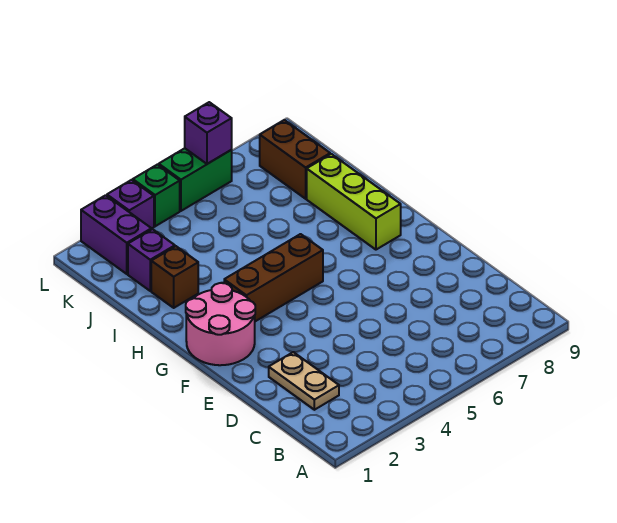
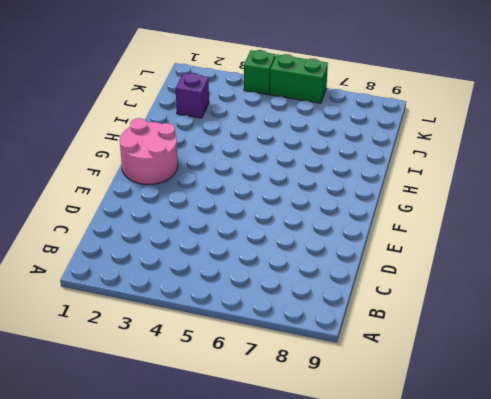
none -> tan 1x2 plate [269,352,339,410]
none -> brown 1x3 brick [224,234,323,321]
none -> lime 1x3 brick [307,154,401,250]

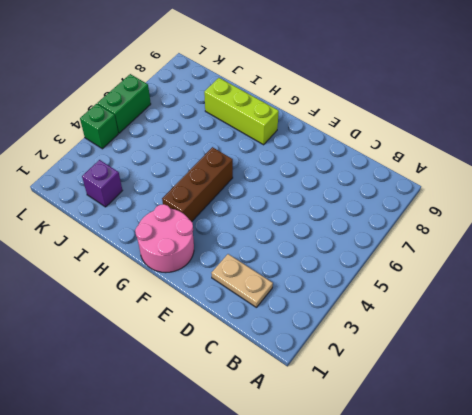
none -> brown 1x1 brick [151,246,198,308]
none -> brown 1x2 brick [260,120,330,199]
none -> purple 1x2 brick [81,195,151,274]

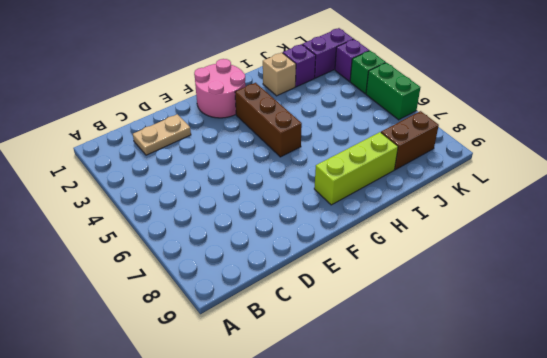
tan 1x1 brick [263,53,296,96] -> brown 1x1 brick [151,246,198,308]
none -> purple 1x1 brick [185,102,232,164]

